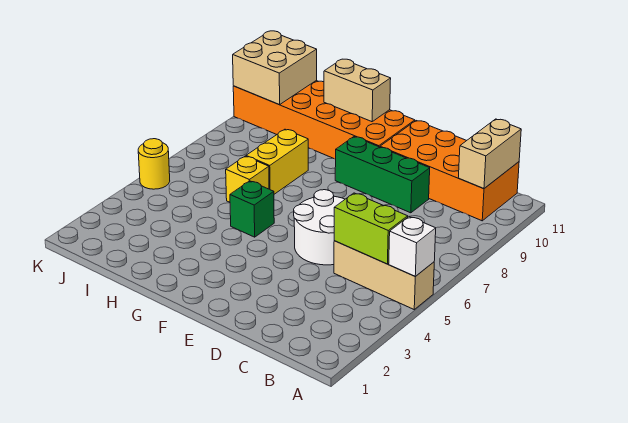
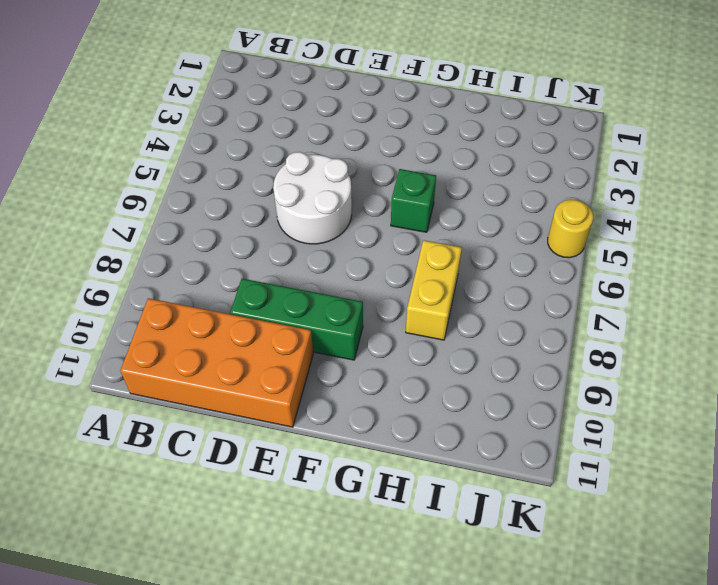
none -> tan 1x3 brick [334,241,434,309]
none -> orange 2x6 brick [233,81,415,159]
none -> yellow 1x1 brick [226,156,269,202]

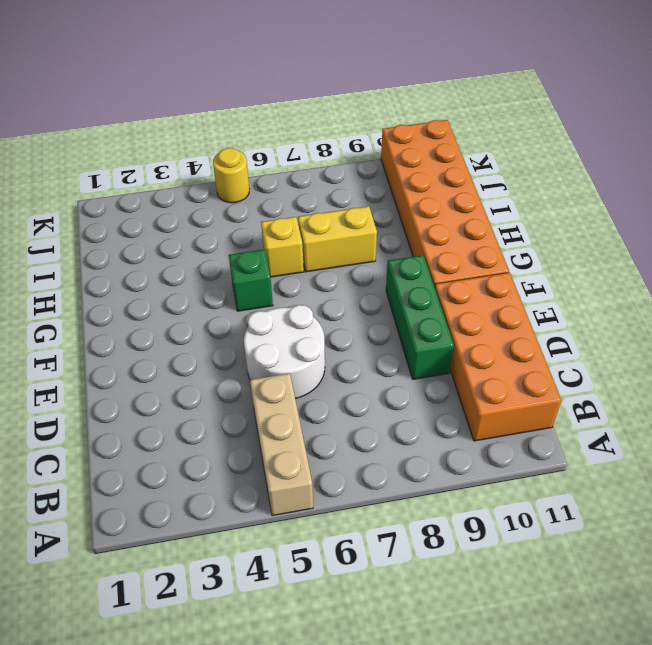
none -> white 1x1 brick [389,217,436,276]
none -> lime 1x2 brick [334,193,408,264]
none -> tan 1x2 brick [458,119,521,189]

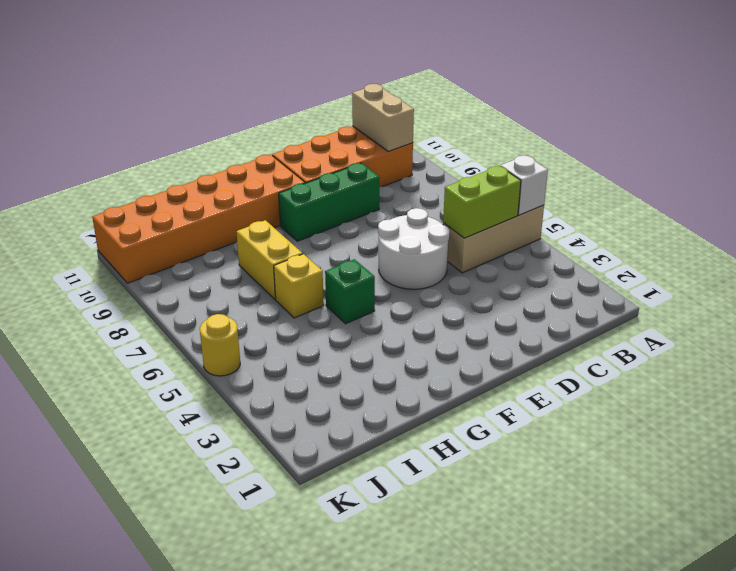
none -> tan 1x2 brick [324,59,391,122]
none -> tan 2x2 brick [233,31,317,105]

